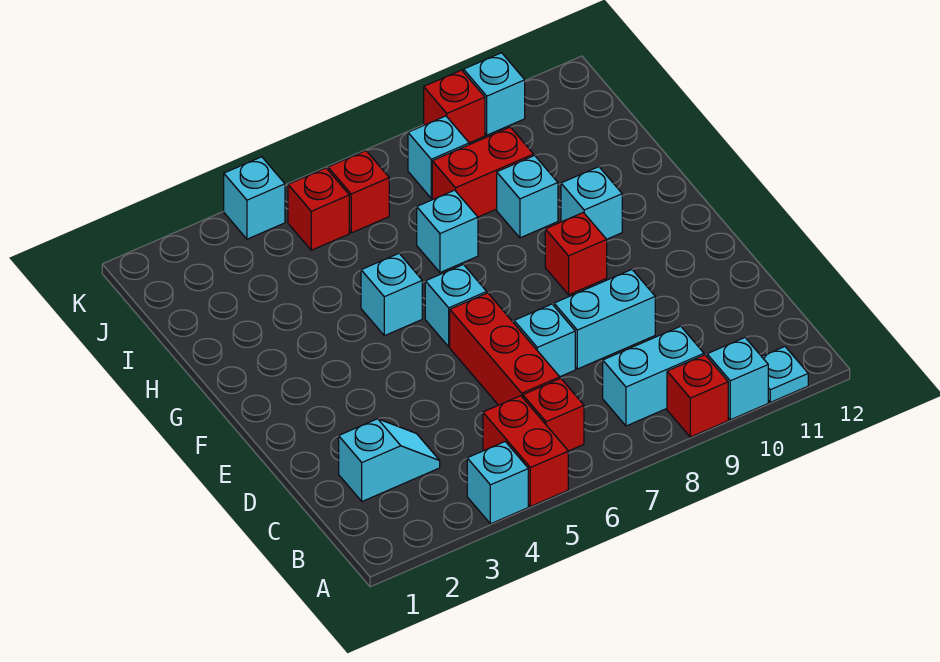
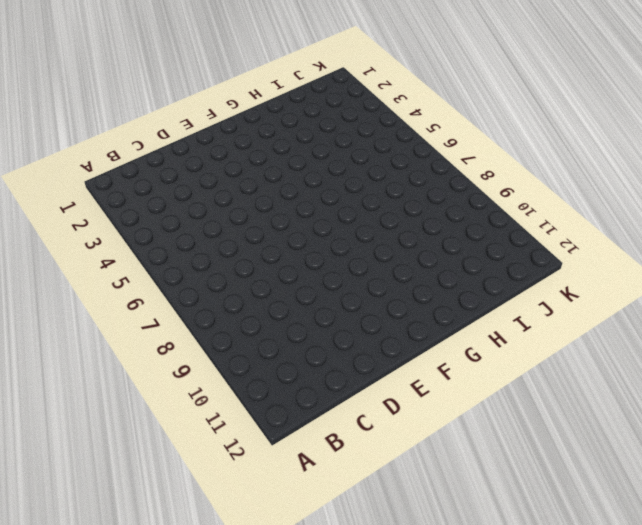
none -> cyan 1x1 brick [467,442,528,524]
none -> red 1x2 brick [483,396,568,506]
none -> red 1x1 brick [667,355,728,437]

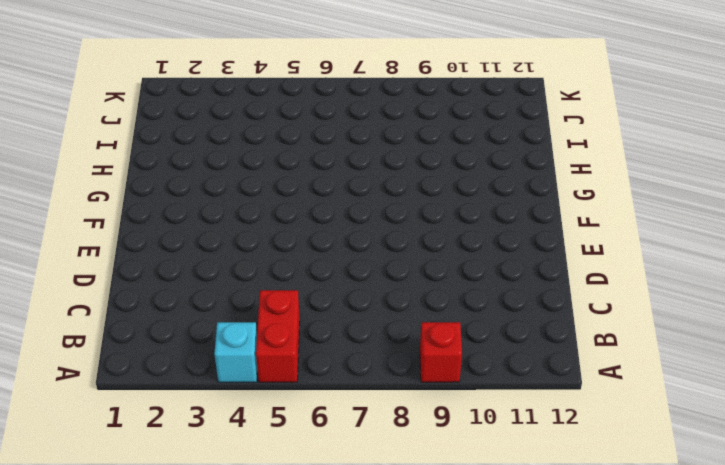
none -> cyan 1x1 brick [707,338,768,420]
none -> cyan 1x1 plate [762,347,808,402]
none -> red 1x1 brick [523,378,584,451]

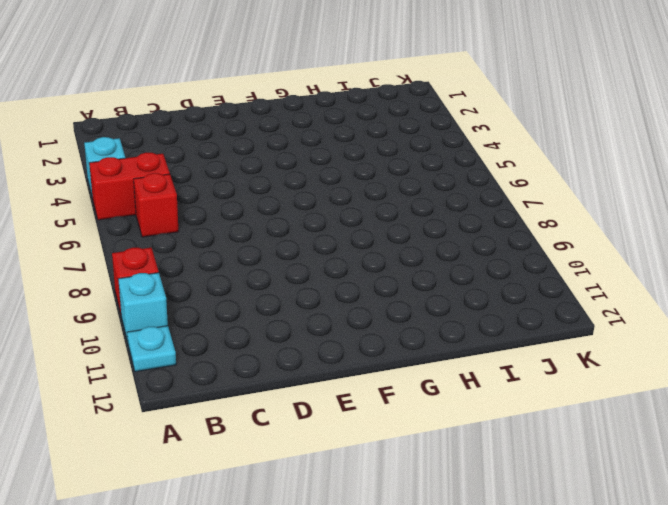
none -> cyan 1x2 brick [603,326,704,426]
none -> cyan 1x2 slope [339,419,440,501]
none -> red 1x3 brick [450,293,560,405]

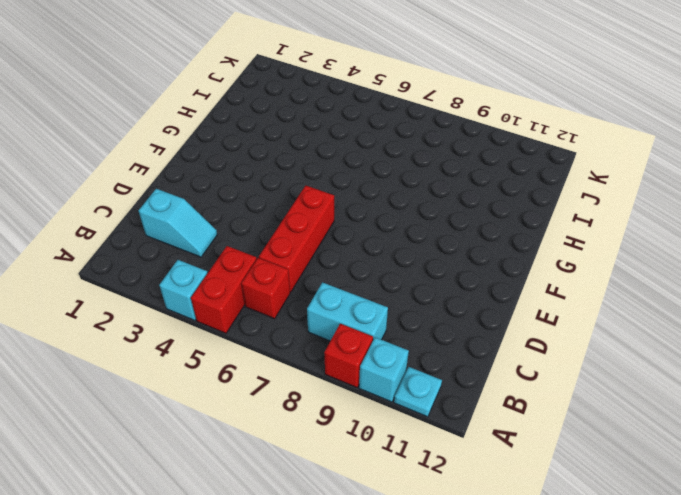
none -> cyan 1x1 brick [514,304,575,377]
none -> cyan 1x2 brick [554,270,655,369]
none -> cyan 1x1 brick [425,265,487,347]

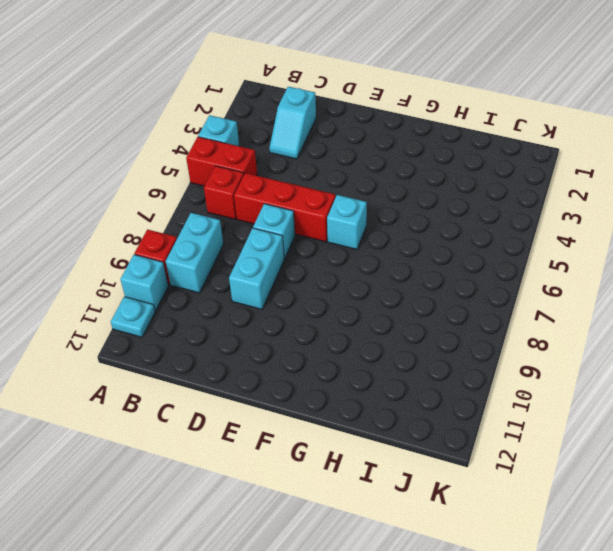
none -> red 1x1 brick [545,213,607,295]
none -> cyan 1x1 brick [361,254,422,336]
none -> cyan 1x1 brick [561,167,622,239]

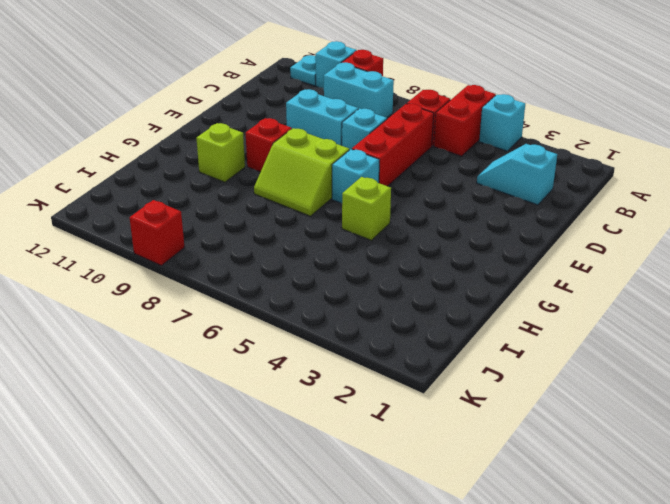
lime 2x2 slope [254,128,349,216] -> none
lime 1x1 brick [342,177,391,240] -> cyan 1x1 brick [361,254,422,336]
lime 1x1 brick [196,123,245,182] -> cyan 1x1 brick [561,167,622,239]
none -> cyan 1x1 brick [417,190,478,272]
none -> cyan 1x1 brick [497,156,558,238]
none -> red 1x2 brick [432,127,534,217]

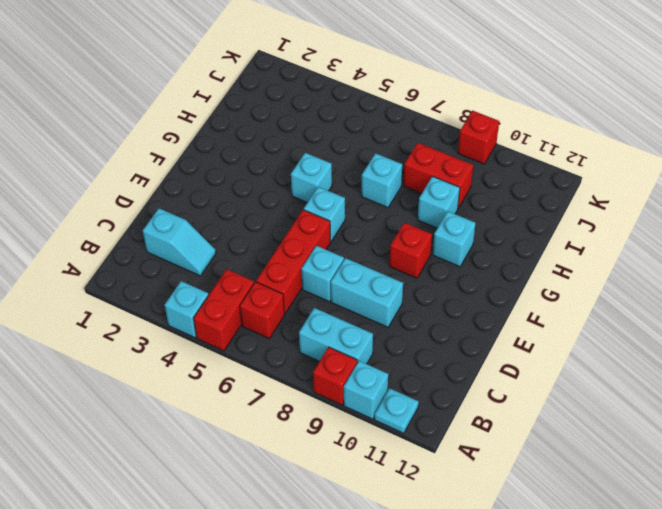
none -> red 1x1 brick [288,168,349,250]
none -> red 1x1 brick [328,151,389,233]
none -> cyan 1x1 brick [408,116,469,198]

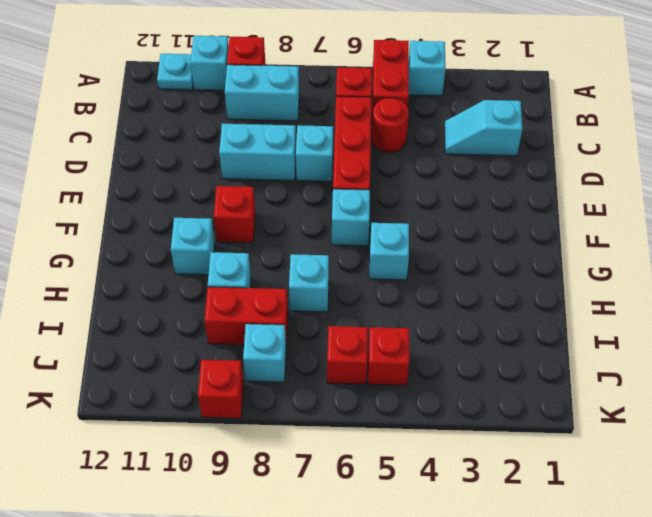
red 1x1 round brick [372,98,409,153] -> none
none -> cyan 1x1 brick [224,157,285,239]
none -> cyan 1x1 brick [464,53,525,135]

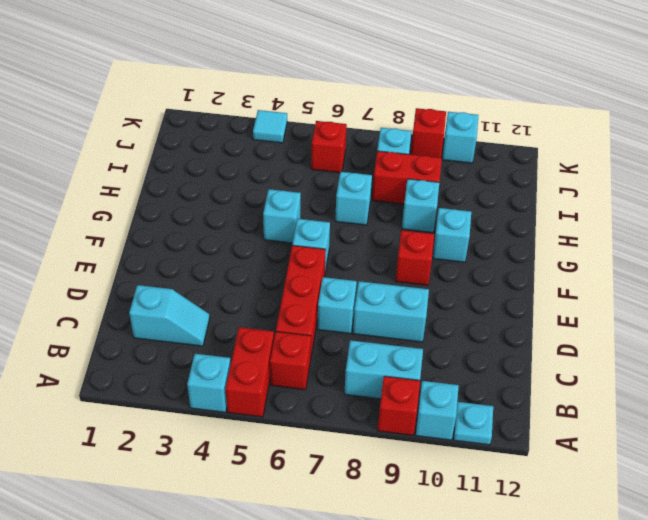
cyan 1x1 tile [253,110,287,143] -> cyan 1x1 brick [224,157,285,239]
none -> red 1x1 brick [288,168,349,250]

